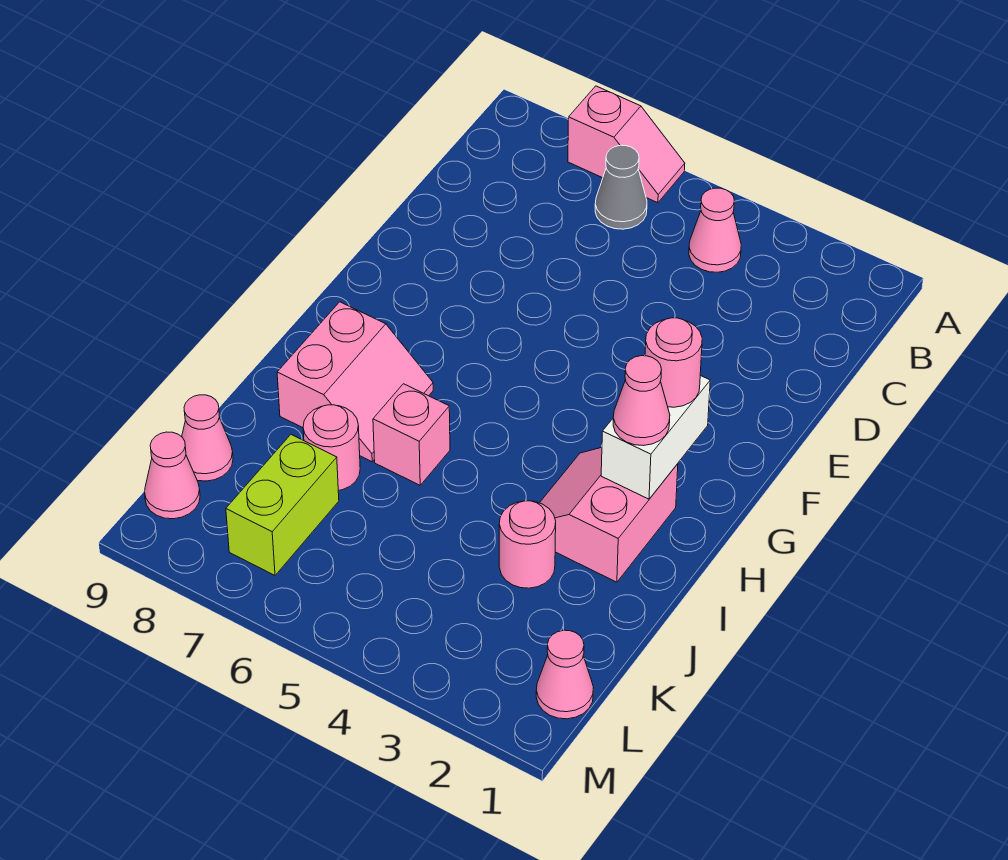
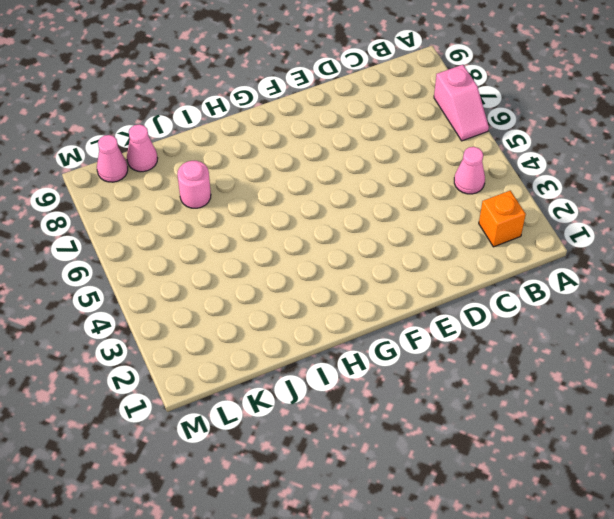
orange 1x1 brick [479,191,526,247] -> none
none -> grey 1x1 cone [595,145,647,229]
none -> pink 2x2 slope [540,447,678,582]
none -> pink 2x2 slope [277,302,433,462]

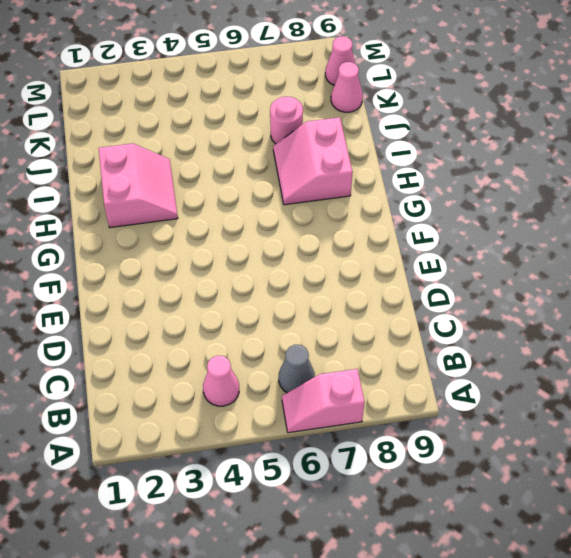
none -> pink 1x1 brick [373,384,450,485]
none -> pink 1x1 round brick [499,501,556,588]
none -> lime 1x2 brick [226,435,339,575]

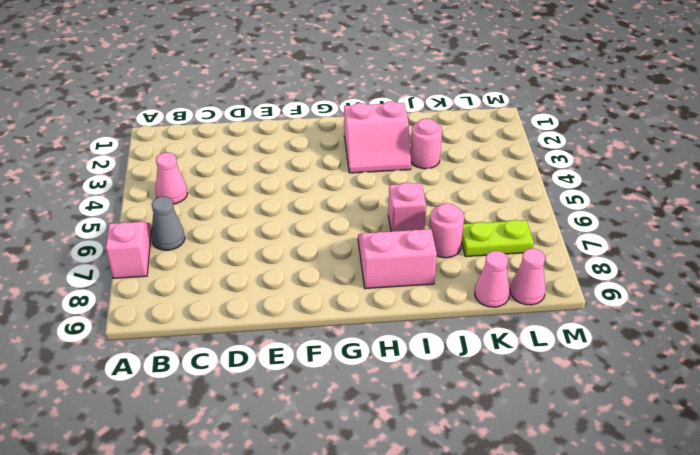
lime 1x2 plate [462,220,534,257] -> lime 1x2 brick [226,435,339,575]
none -> pink 1x1 cone [536,630,594,719]
none -> white 1x2 brick [601,375,710,499]
none -> pink 1x1 round brick [645,318,702,407]

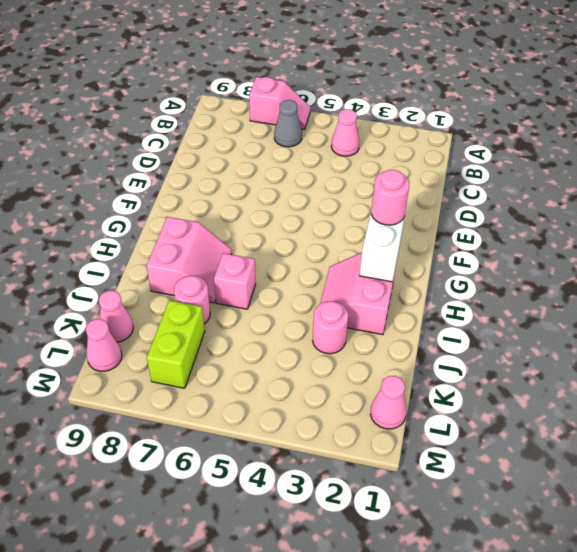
none -> pink 1x1 cone [613,356,670,446]

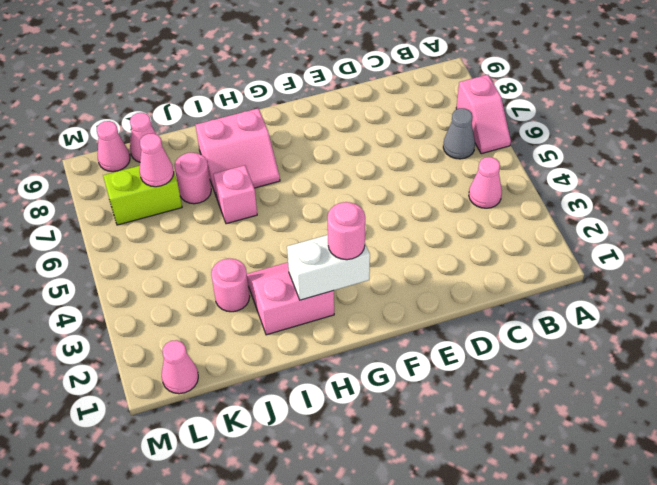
pink 1x1 cone [140,133,174,187] -> pink 1x1 cone moved to [613,356,670,446]

